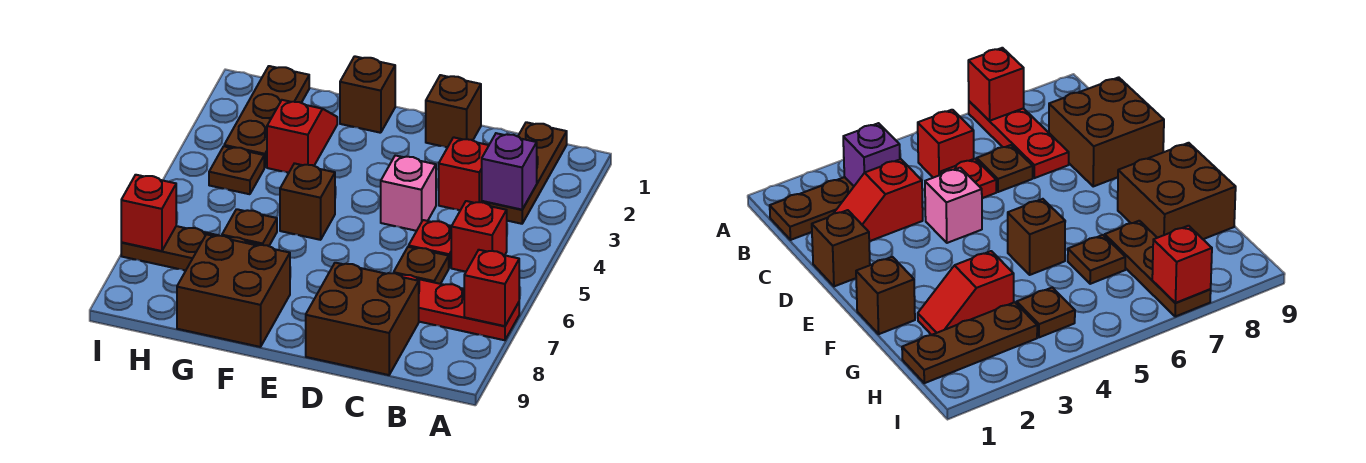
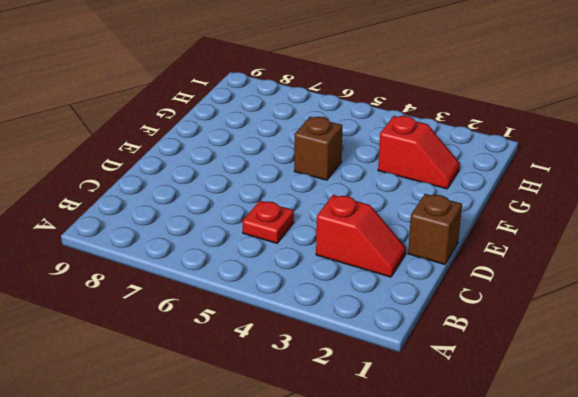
none -> red 1x3 plate [400,275,519,340]
none -> brown 1x3 plate [482,122,567,224]
none -> red 1x1 brick [451,201,507,272]

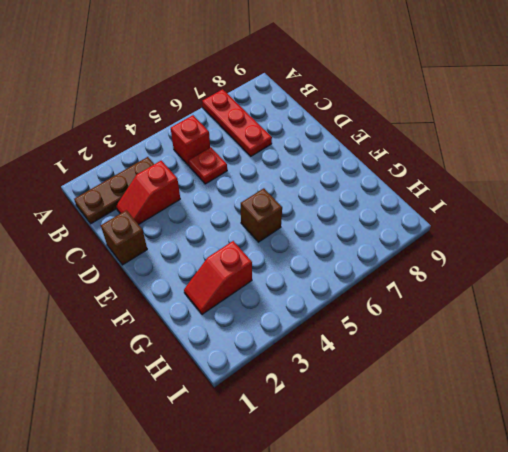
none -> brown 1x1 plate [394,247,449,284]
none -> brown 2x2 brick [306,263,419,375]
none -> pink 1x1 brick [381,155,436,231]

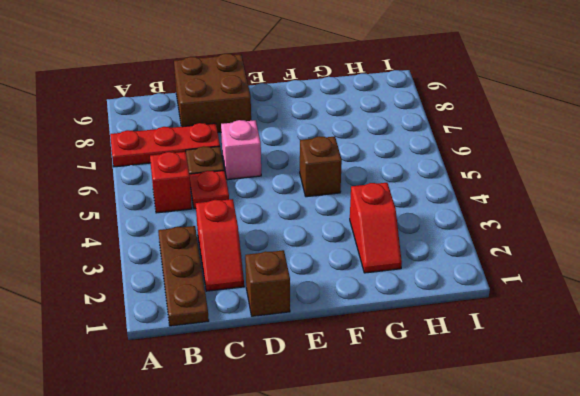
pink 1x1 brick [221,120,261,180] -> pink 1x1 brick moved to [381,155,436,231]
none -> brown 1x1 brick [340,56,395,133]
none -> brown 2x2 brick [177,234,290,347]
none -> brown 1x1 plate [222,209,277,246]

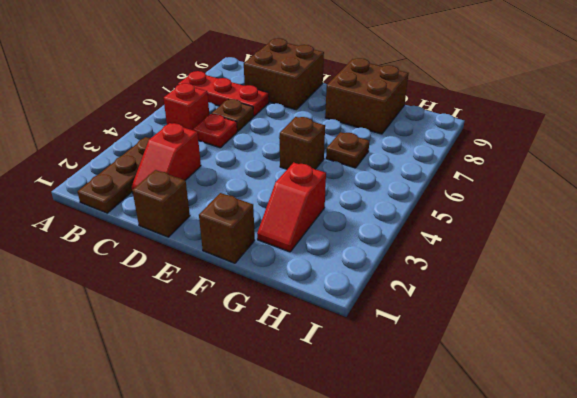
none -> pink 1x1 brick [381,155,436,231]
none -> brown 1x3 plate [121,226,260,270]
none -> brown 1x3 plate [224,66,309,168]

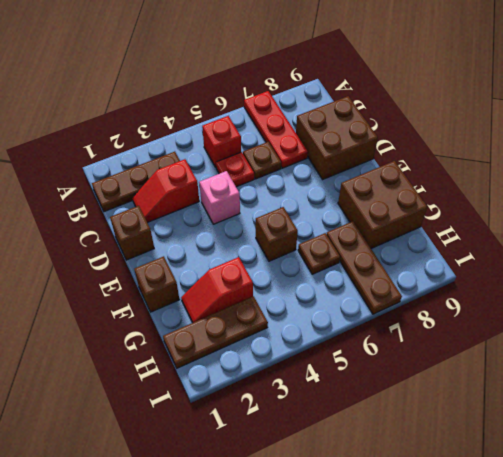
none -> brown 1x1 plate [209,146,264,194]
none -> red 1x1 brick [464,250,519,326]
none -> purple 1x1 brick [482,133,537,210]

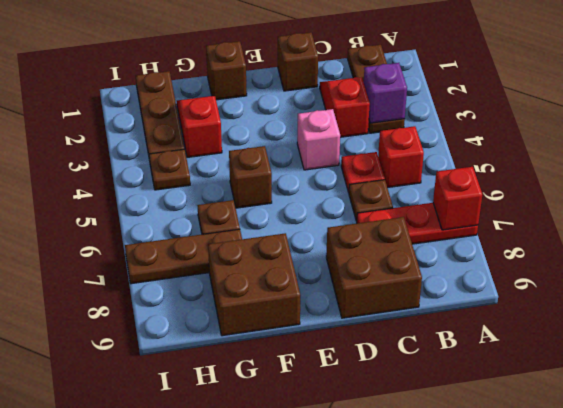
none -> red 1x1 brick [121,175,176,251]

